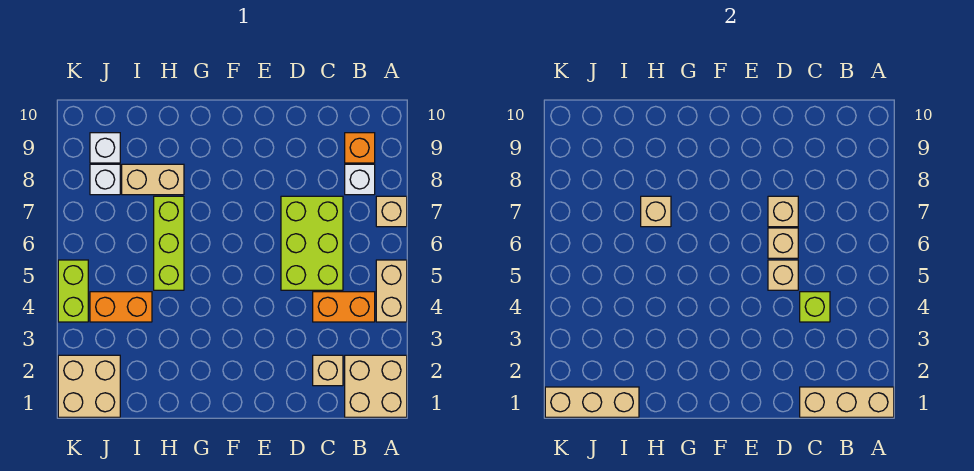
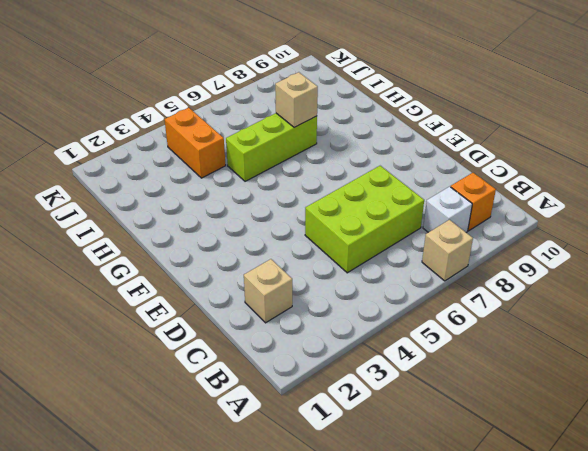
none -> tan 2x2 brick [345,355,407,417]
none -> tan 1x2 brick [376,260,407,322]
none -> orange 1x2 brick [313,292,375,322]

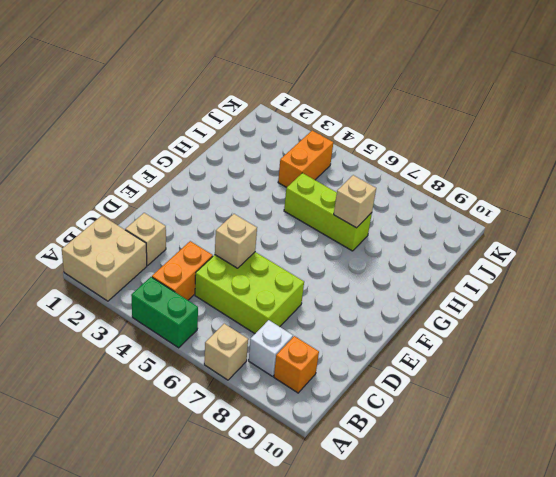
green 1x2 brick [131,277,198,348] -> tan 1x2 brick [376,260,407,322]
none -> tan 1x2 brick [122,164,184,195]
none -> tan 2x2 brick [58,355,120,417]
none -> white 1x1 brick [90,164,120,195]

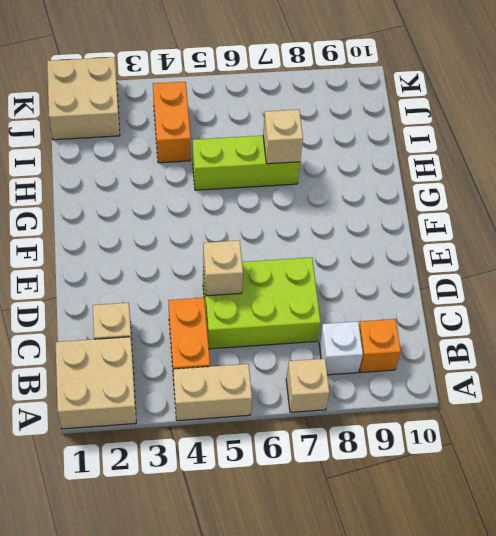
none -> tan 1x2 brick [122,164,184,195]
none -> white 1x1 brick [90,164,120,195]
none -> white 1x1 brick [90,133,120,163]

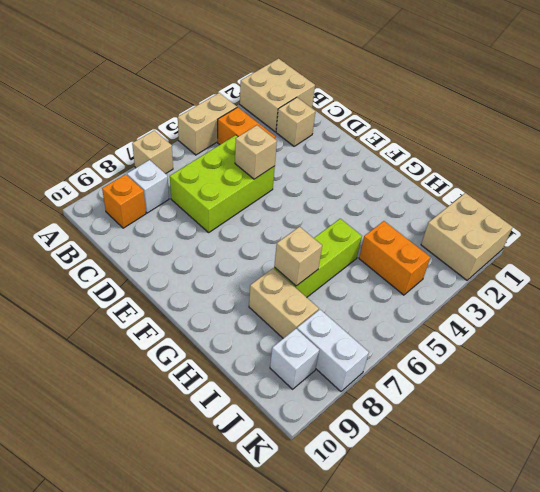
white 1x2 brick [297,310,369,391] -> white 1x1 brick [90,164,120,195]
none -> lime 1x2 brick [58,260,88,322]
none -> tan 1x3 brick [800,387,894,417]
none -> lime 1x1 brick [800,292,830,322]

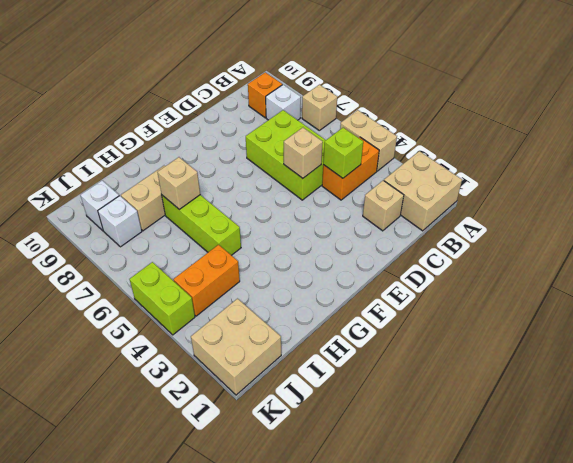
none -> tan 1x3 brick [800,387,894,417]
none -> tan 1x1 brick [768,228,798,258]
none -> tan 1x1 brick [768,196,798,227]

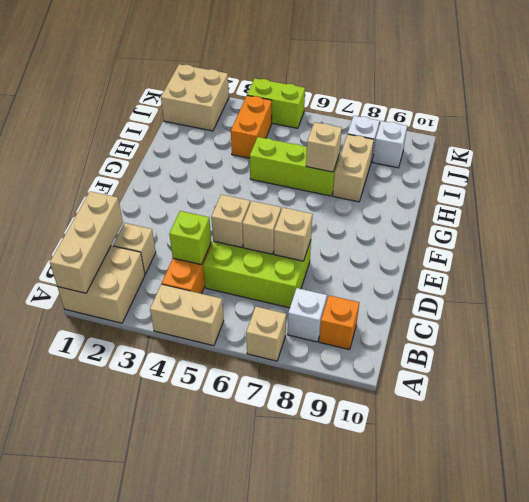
none -> tan 1x3 brick [545,387,639,417]

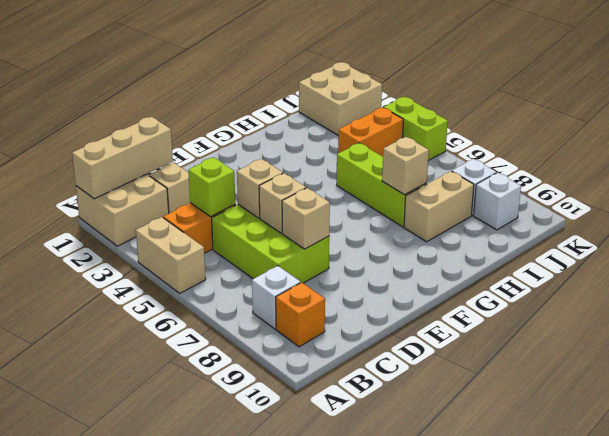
none -> tan 1x1 brick [376,196,407,227]
none -> tan 1x3 brick [545,387,639,417]

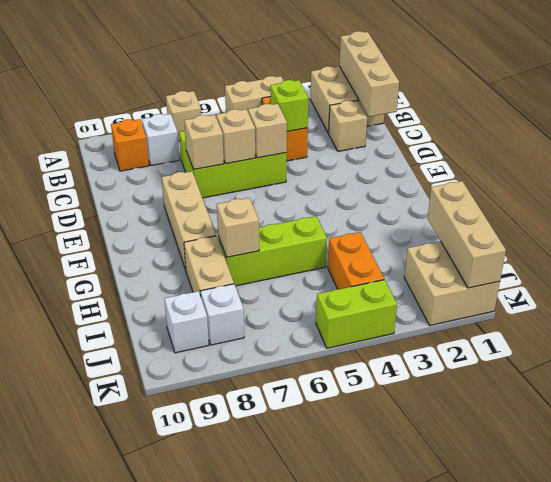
tan 1x3 brick [162,171,216,270] -> none

